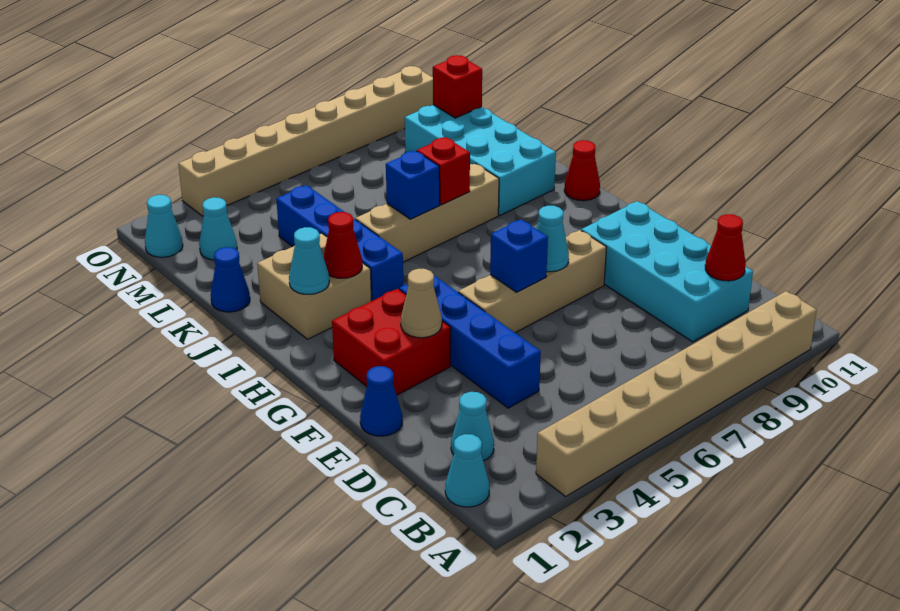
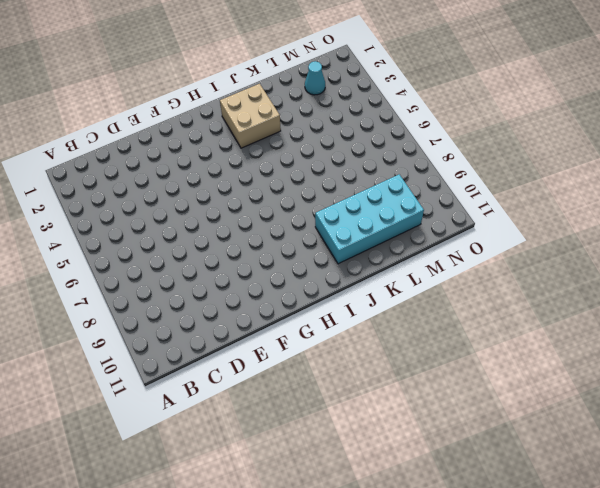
none -> tan 1x8 brick [536,291,817,496]
none -> cyan 1x1 cone [445,434,489,507]
none -> cyan 1x1 cone [451,392,494,461]

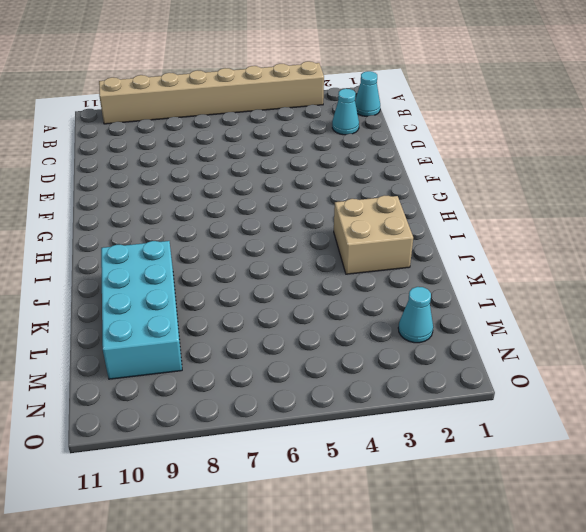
none -> cyan 2x4 brick [581,201,753,342]
none -> blue 1x4 brick [399,276,541,408]
none -> blue 1x1 cone [360,366,402,436]

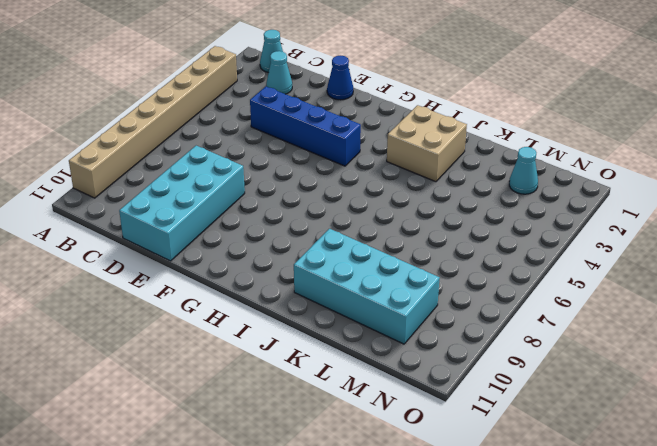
cyan 2x4 brick [119,146,245,261] -> cyan 2x4 brick turned to [581,201,753,342]
none -> red 2x2 brick [332,289,450,395]
none -> tan 1x4 brick [458,230,606,333]
none -> blue 1x4 brick [276,185,403,301]

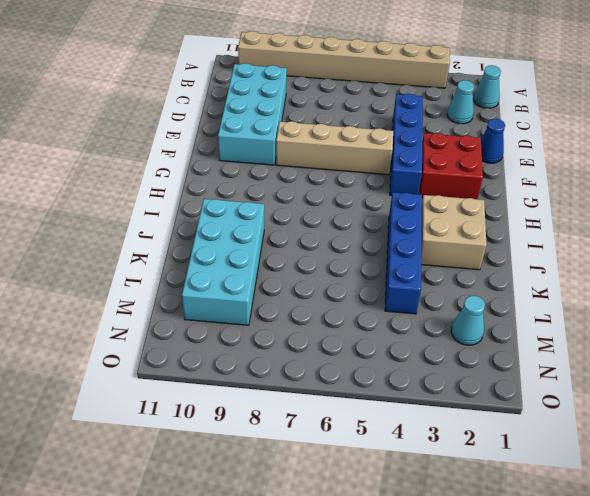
none -> red 1x1 cone [564,140,600,201]
none -> tan 1x4 brick [356,163,499,262]
none -> blue 1x1 cone [211,247,250,312]

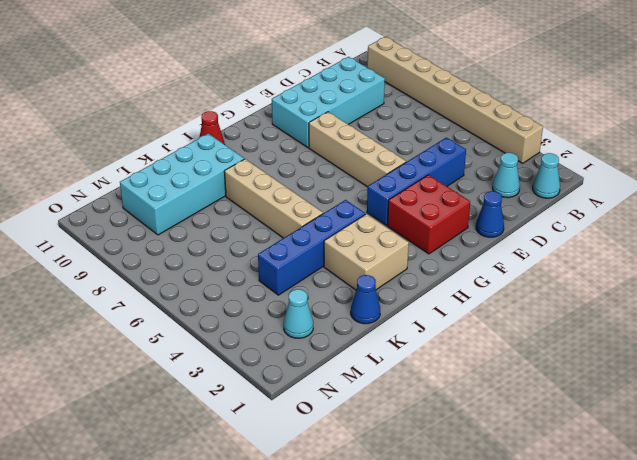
none -> cyan 1x1 cone [145,195,183,257]
none -> tan 1x8 brick [178,66,433,216]
none -> red 1x1 cone [705,214,746,281]

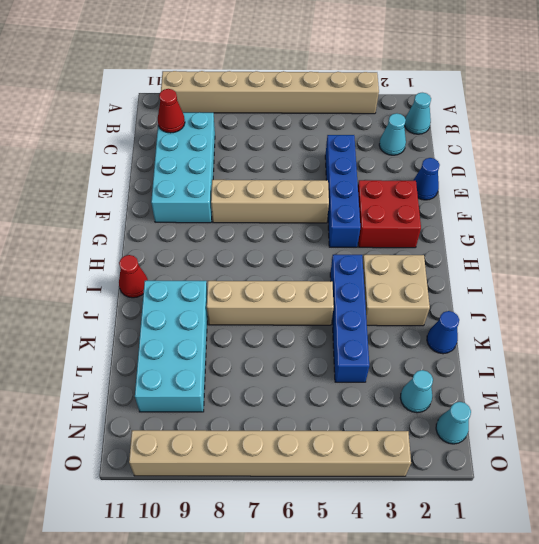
none -> tan 1x1 cone [401,269,442,338]
none -> blue 1x1 brick [490,219,548,292]
none -> cyan 1x1 cone [537,206,569,272]

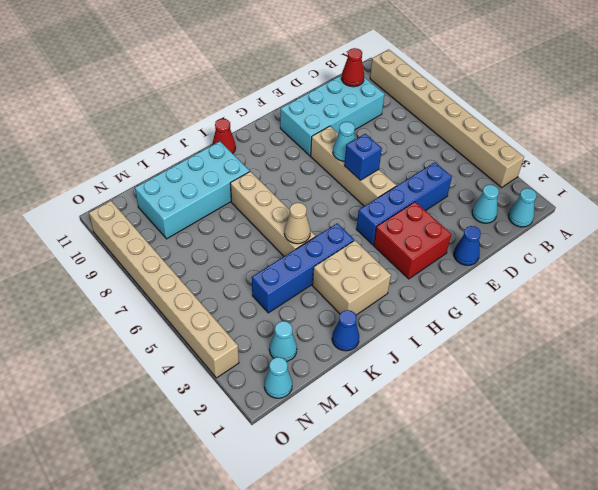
tan 1x1 cone [284,203,310,244] -> tan 1x1 cone moved to [401,269,442,338]
none -> cyan 1x1 cone [289,227,329,294]
none -> red 1x1 cone [323,212,362,278]
none -> blue 1x1 brick [386,151,440,219]

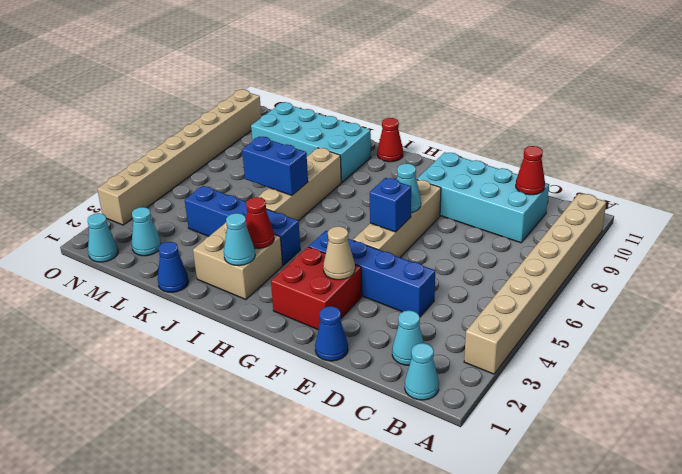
blue 1x2 brick [242,137,308,195] -> blue 1x1 brick [386,151,440,219]
none -> red 1x1 brick [417,137,470,205]
none -> red 1x1 brick [433,55,482,118]

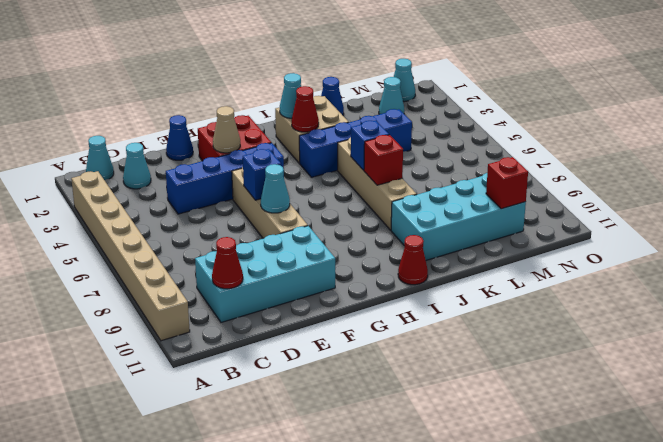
none -> tan 1x8 brick [178,66,433,216]

